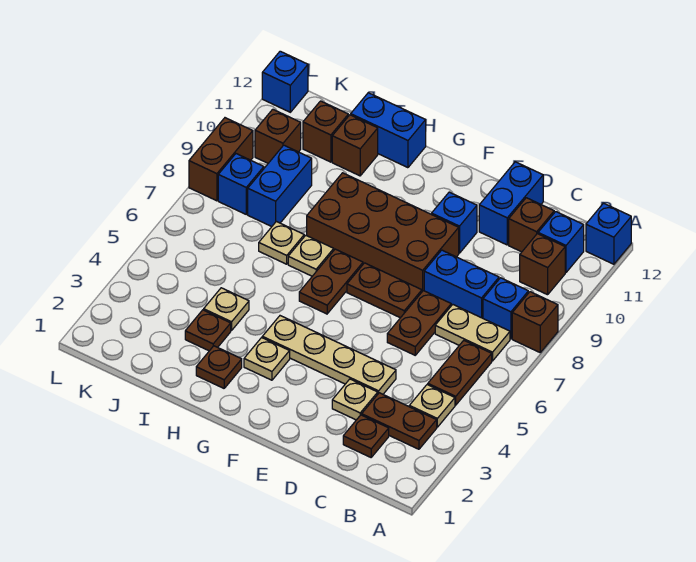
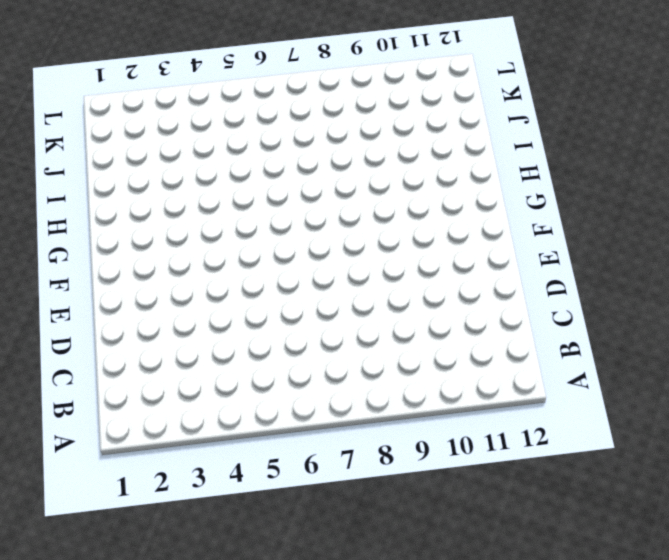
none -> brown 1x1 brick [512,292,558,352]
none -> blue 1x1 brick [586,203,631,264]
none -> brown 1x2 plate [362,393,437,449]
none -> tan 1x1 plate [409,384,455,427]

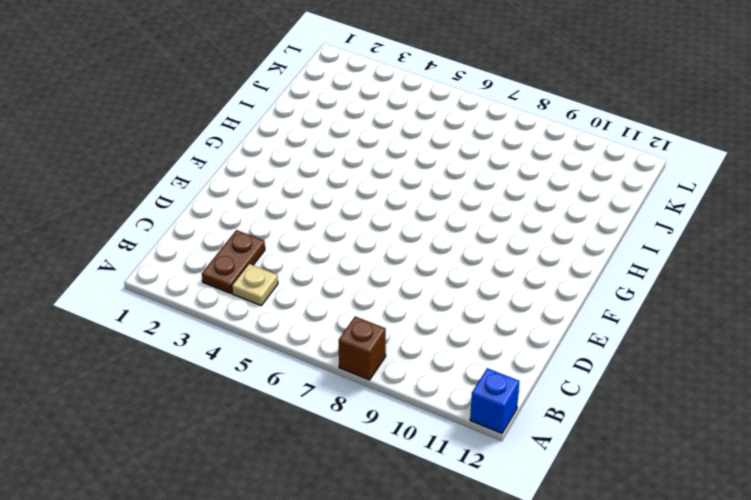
none -> brown 1x2 plate [428,341,492,405]
none -> tan 1x2 plate [435,305,510,361]
none -> blue 1x1 brick [483,278,528,339]
none -> brown 1x1 brick [520,234,565,295]

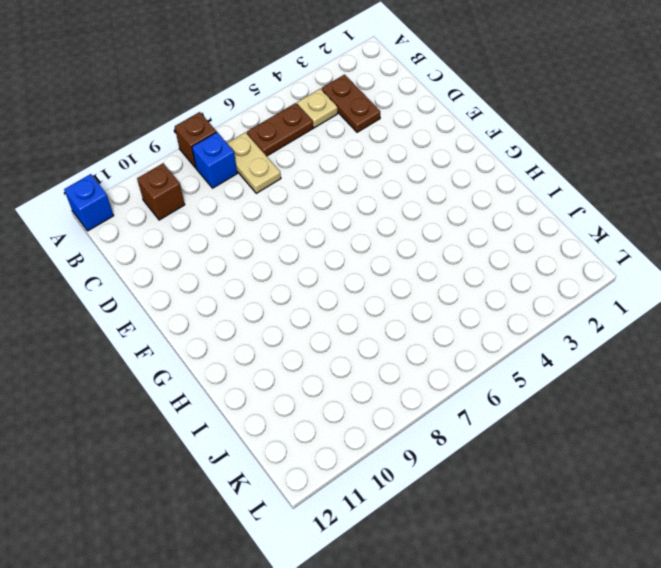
none -> blue 1x1 brick [538,212,584,272]
none -> brown 1x1 plate [343,415,389,457]
none -> blue 1x2 brick [424,250,499,318]
none -> brown 1x1 brick [509,198,554,252]

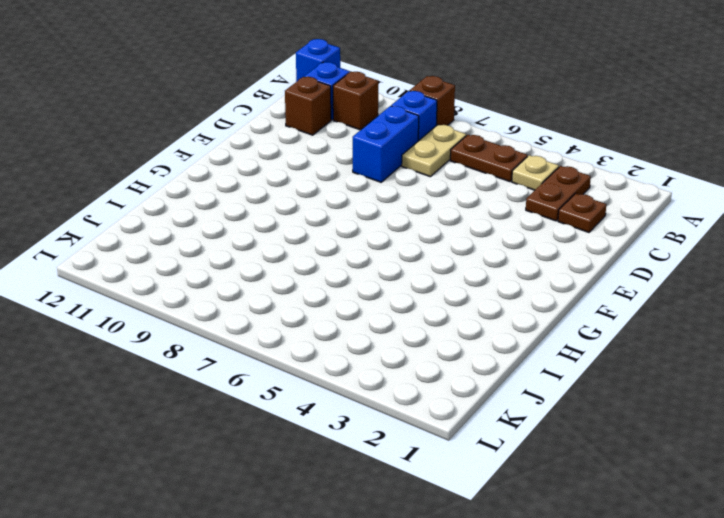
none -> tan 1x1 plate [332,379,378,420]
none -> tan 1x4 plate [262,316,396,394]
none -> brown 1x2 plate [387,291,451,355]
none -> blue 1x2 brick [479,162,543,245]

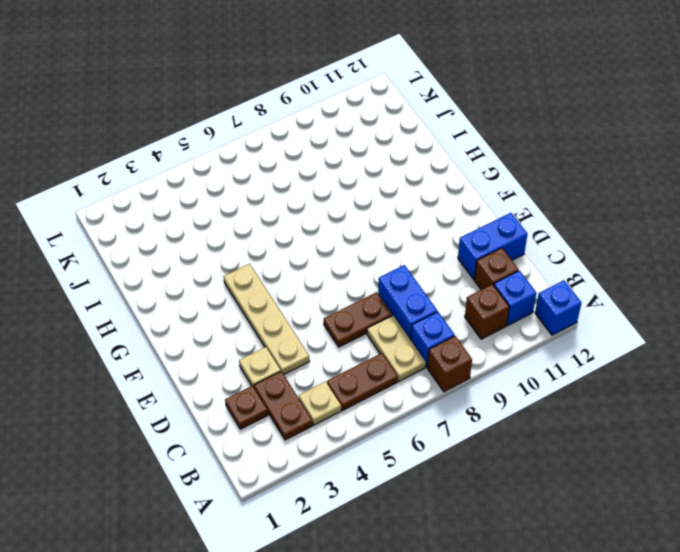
none -> brown 1x2 plate [347,263,422,318]
none -> brown 2x4 brick [307,173,459,291]
none -> blue 1x1 brick [432,192,477,253]
none -> tan 1x1 plate [244,338,290,380]

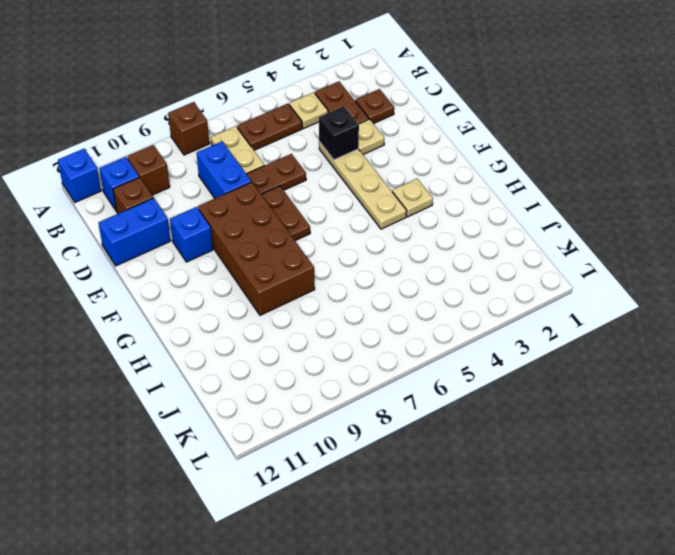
black 1x1 brick [319,106,359,160] -> none
none -> blue 1x1 brick [483,278,528,339]
none -> brown 1x2 plate [299,249,363,314]
none -> brown 1x1 plate [196,346,242,388]
none -> tan 1x1 plate [288,235,334,276]

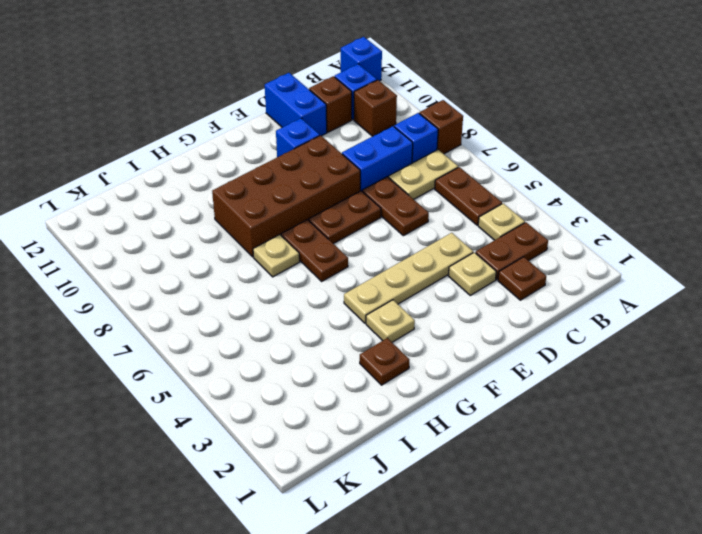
none -> blue 1x2 brick [351,93,426,168]
none -> brown 1x1 plate [185,310,231,351]
none -> tan 1x1 plate [204,288,249,331]
none -> tan 1x1 plate [259,222,304,264]

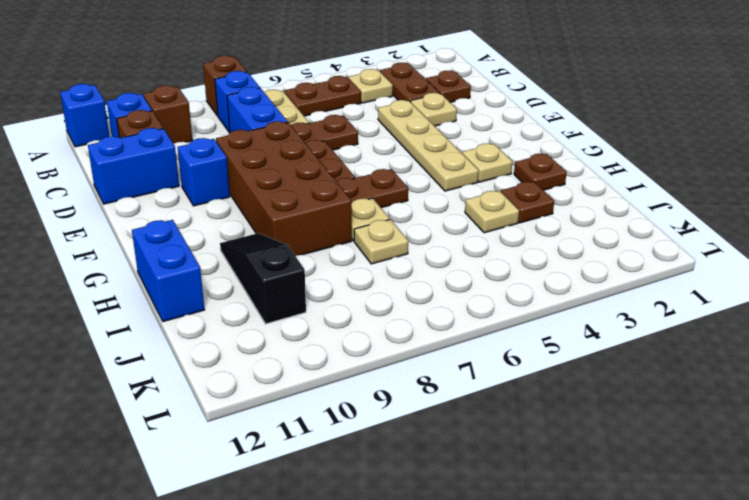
black 1x3 slope [220,233,306,324] -> none
none -> brown 1x1 brick [332,115,378,176]
none -> blue 1x2 brick [248,145,312,227]
none -> brown 1x1 brick [303,101,348,162]
none -> blue 1x1 brick [218,154,264,214]

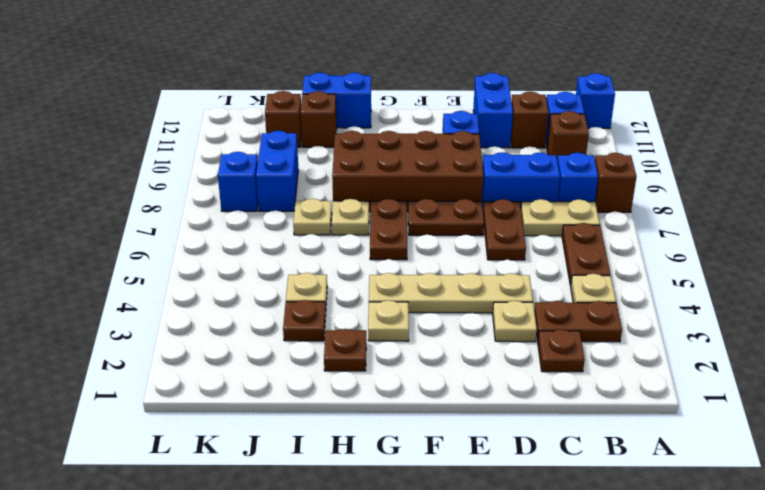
none -> brown 1x1 brick [255,109,301,163]
none -> brown 1x2 brick [189,118,253,201]
none -> blue 1x1 brick [262,51,308,112]

